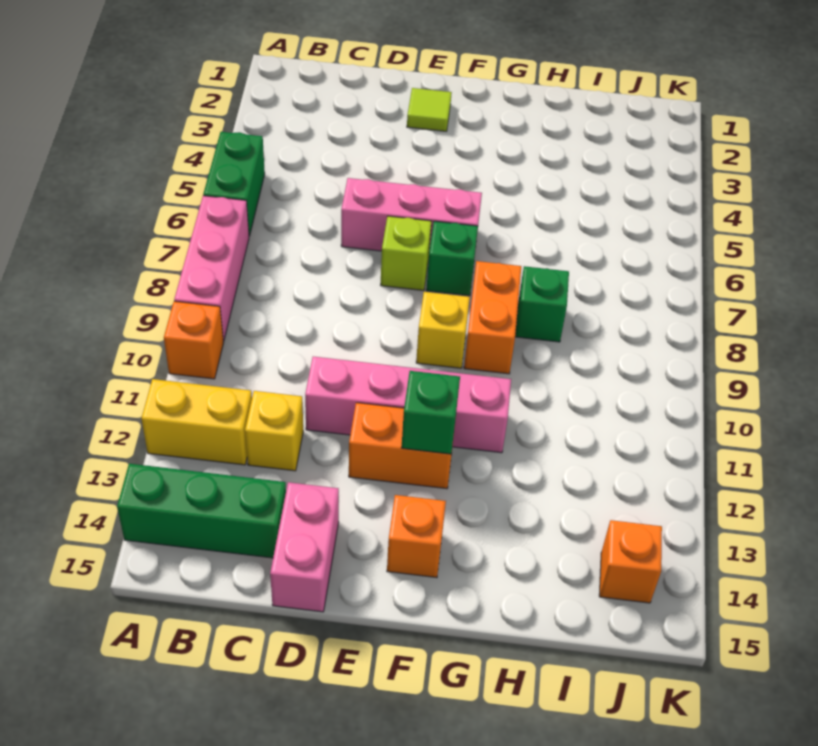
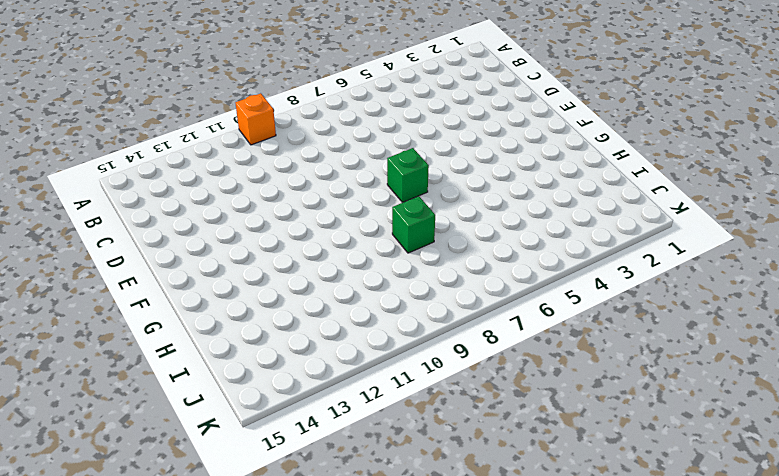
none -> green 1x2 brick [203,132,265,236]
none -> pink 1x3 brick [174,196,249,341]
none -> yellow 1x2 brick [141,379,252,465]

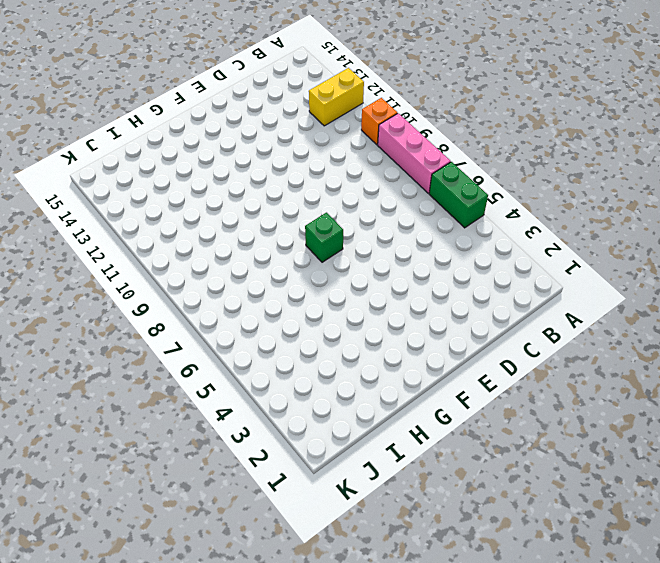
none -> green 1x3 brick [117,464,286,558]
none -> yellow 1x1 brick [245,391,303,471]
none -> pink 1x3 brick [341,178,482,251]

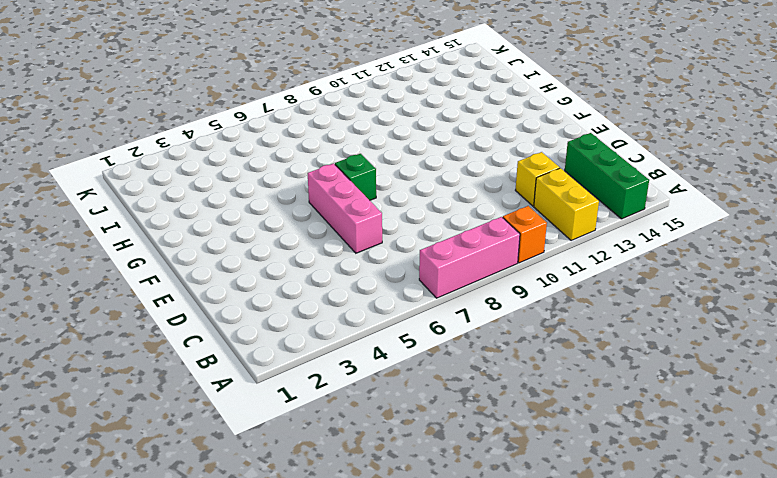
none -> green 1x2 brick [203,132,265,236]
none -> pink 1x4 brick [305,357,511,453]
none -> pink 1x2 brick [270,482,339,612]

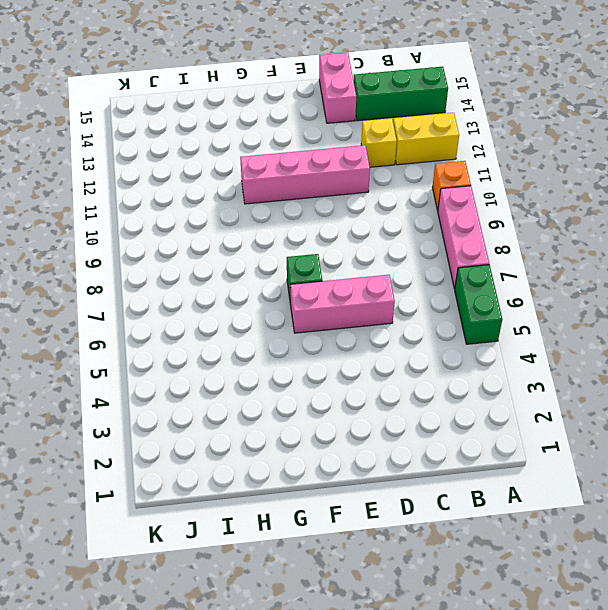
none -> lime 1x1 tile [407,88,452,131]
none -> lime 1x1 brick [381,216,431,291]
none -> orange 1x2 brick [349,403,454,489]

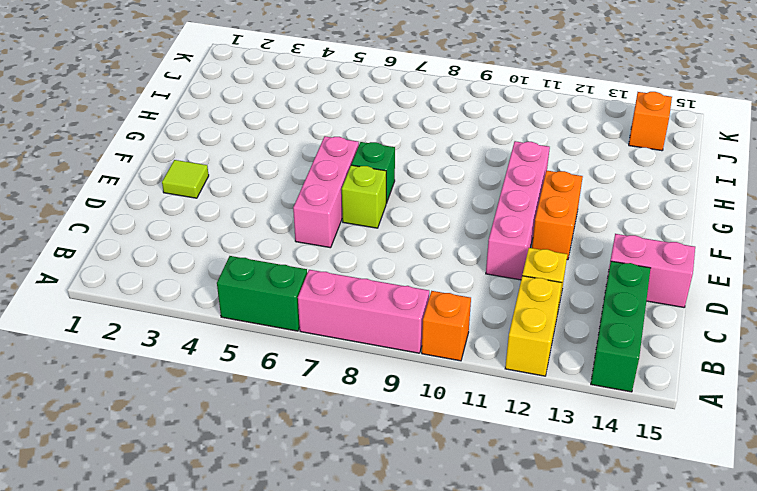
none -> yellow 1x1 brick [416,292,470,368]
none -> orange 1x1 brick [387,495,446,578]
none -> orange 1x2 brick [464,261,521,374]

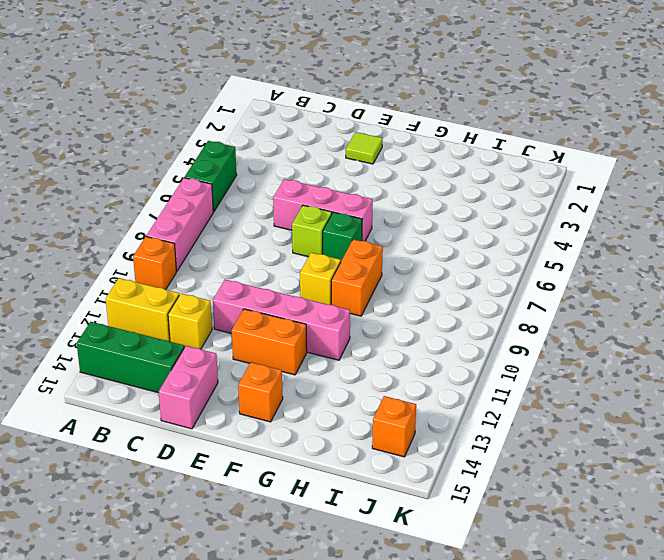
none -> green 1x1 brick [515,266,569,342]
none -> green 1x1 brick [402,371,460,454]

